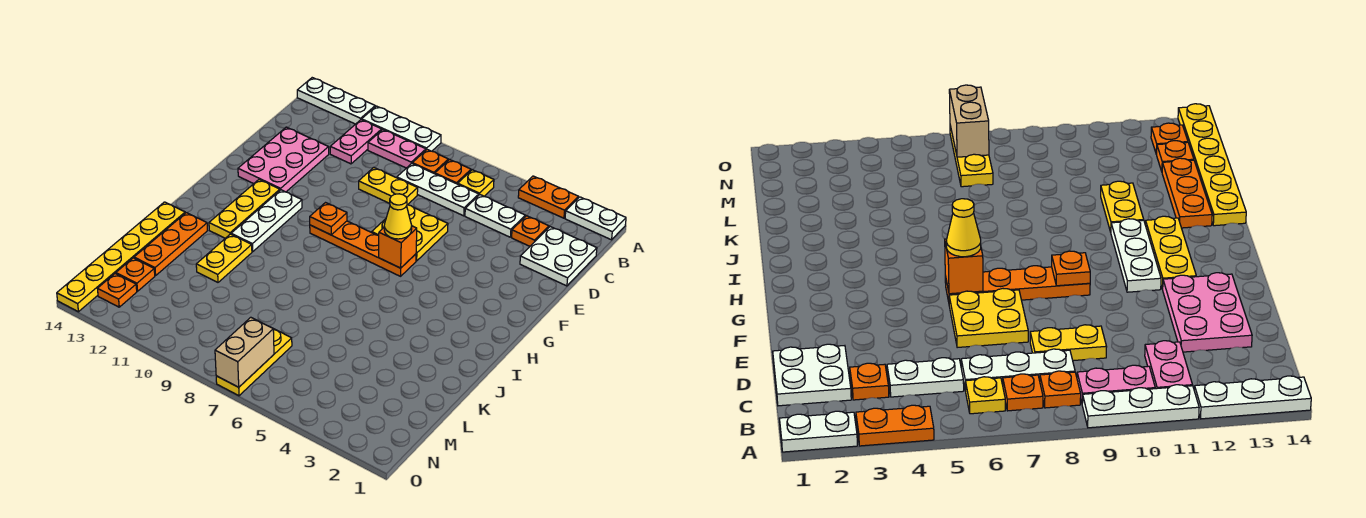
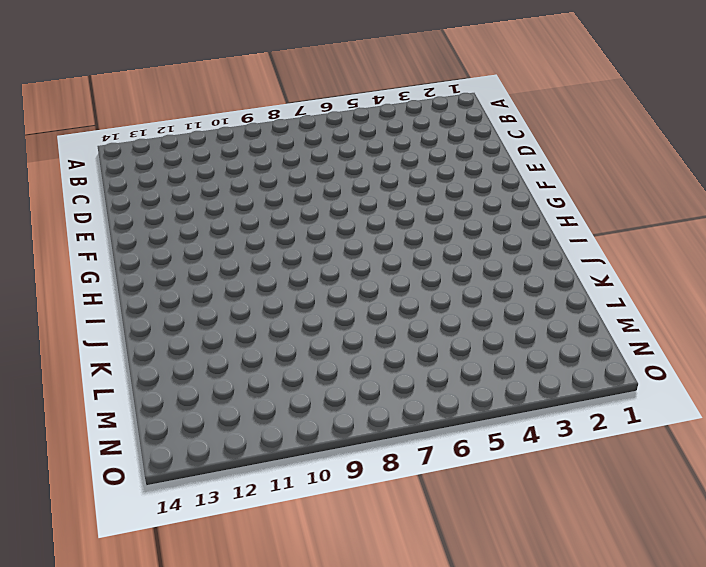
none -> white 1x2 plate [565,197,626,240]
none -> orange 1x2 plate [518,176,578,218]
none -> white 1x3 plate [362,106,441,151]

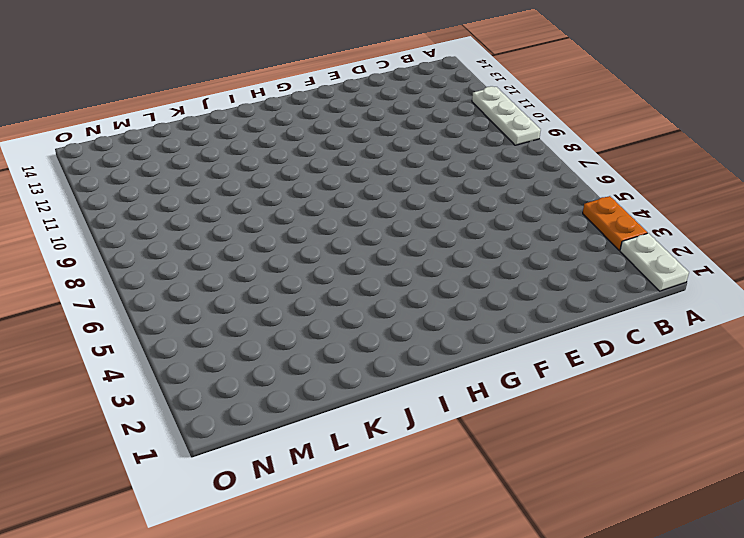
none -> white 1x3 plate [297,78,375,124]
none -> yellow 1x1 plate [458,170,494,196]
none -> orange 1x1 plate [435,159,471,184]

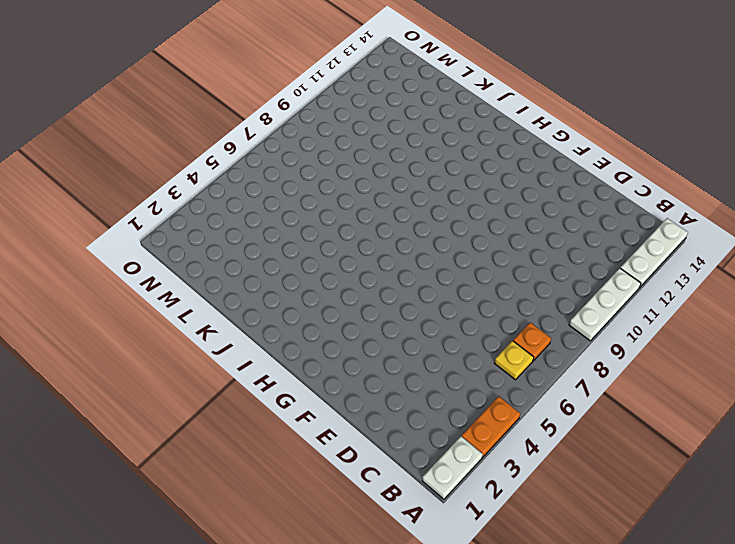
none -> orange 1x1 plate [412,150,448,174]
none -> pink 1x2 plate [368,130,426,168]
none -> pink 1x2 plate [330,120,382,164]

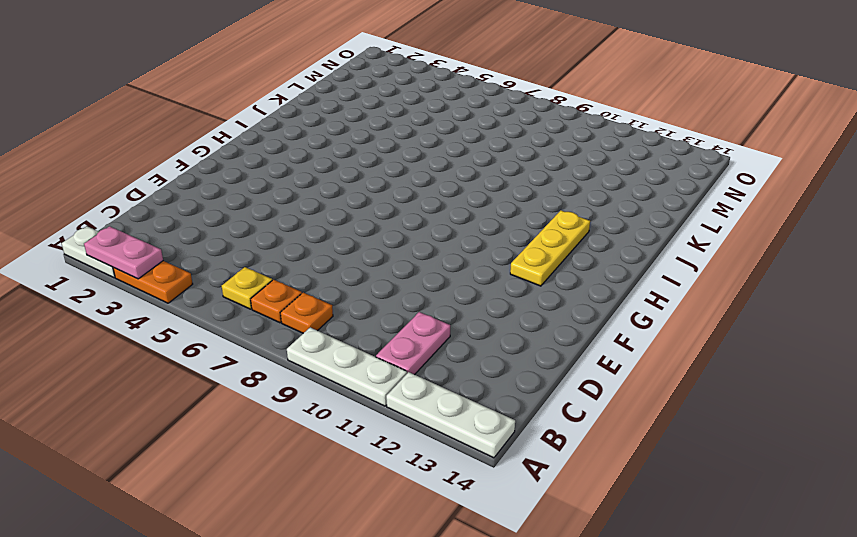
pink 1x2 plate [84,226,163,279] -> pink 1x2 plate moved to [368,130,426,168]
none -> white 2x2 plate [520,227,597,286]
none -> orange 1x1 plate [512,216,549,246]
none -> white 1x2 plate [465,195,525,237]

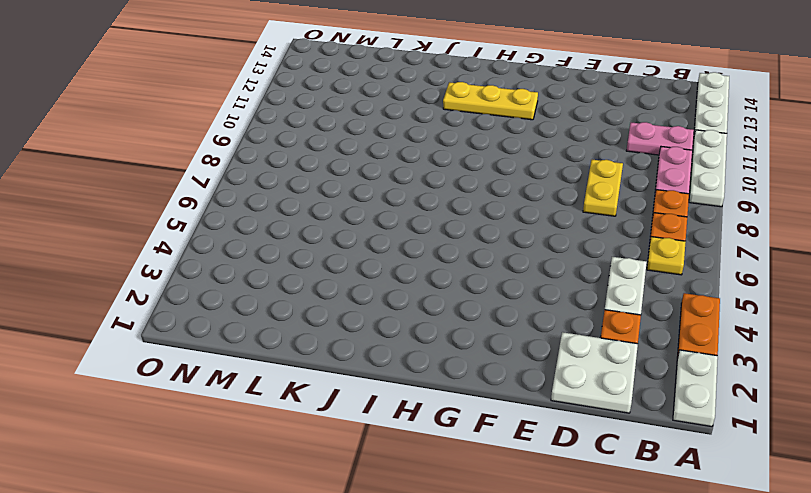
none -> white 1x3 plate [397,163,479,216]
none -> pink 2x3 plate [238,127,329,192]
none -> yellow 2x2 plate [372,205,448,261]

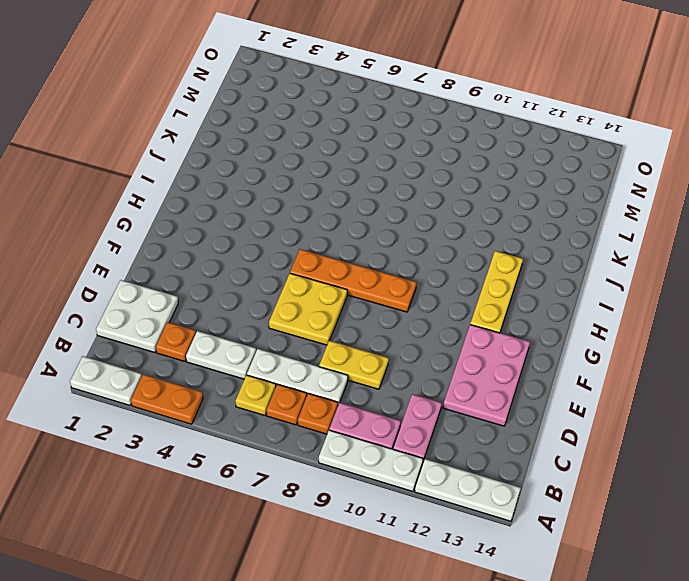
none -> white 1x3 plate [231,190,302,252]
none -> yellow 1x2 plate [196,234,252,282]
none -> orange 1x3 plate [134,213,207,276]

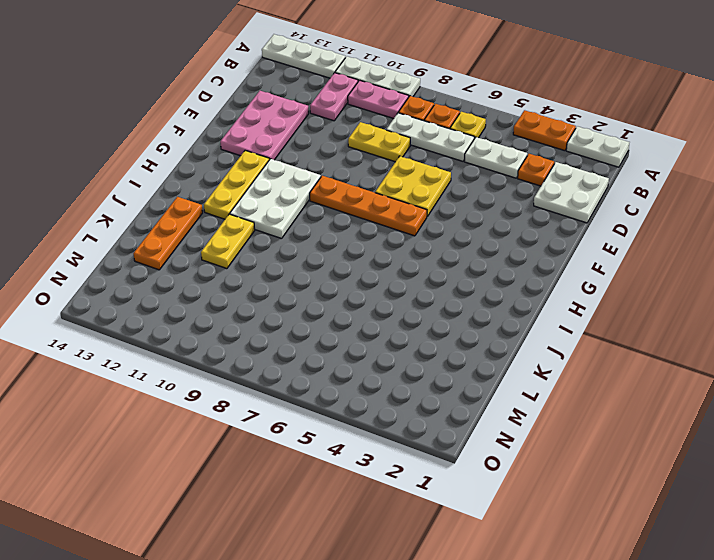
white 2x3 plate [230,159,321,239] -> white 1x3 plate [231,190,302,252]
none -> yellow 1x6 plate [57,202,185,312]
none -> yellow 1x3 plate [216,329,292,396]
none -> orange 1x1 plate [116,258,155,291]

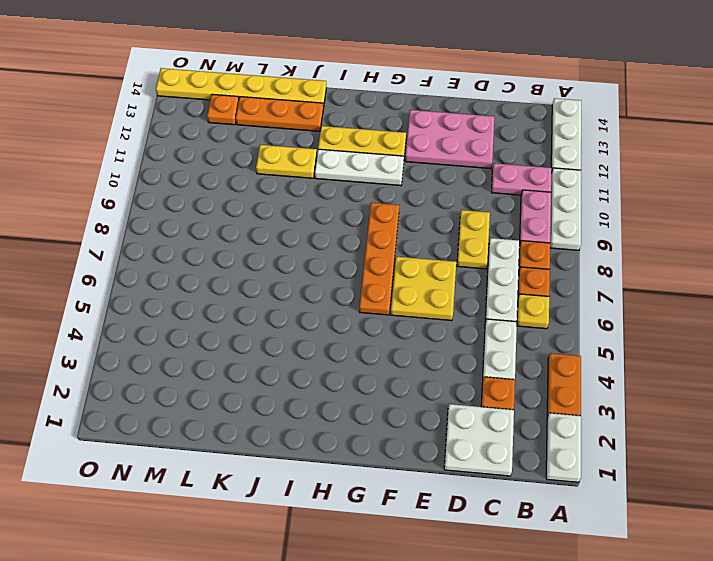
none -> yellow 1x3 plate [216,329,292,396]
none -> orange 1x1 plate [98,274,137,307]
none -> orange 1x1 brick [379,226,417,268]

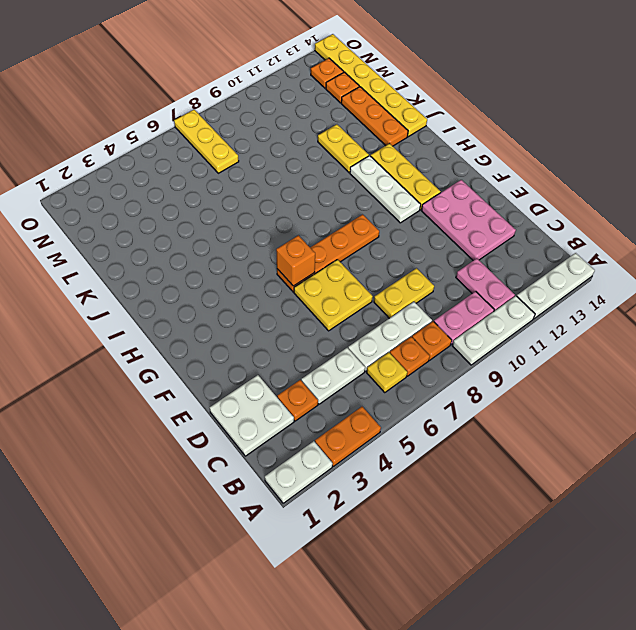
none -> orange 1x1 plate [310,203,347,235]
none -> tan 1x2 brick [215,317,274,387]
none -> yellow 1x1 cone [384,194,412,239]

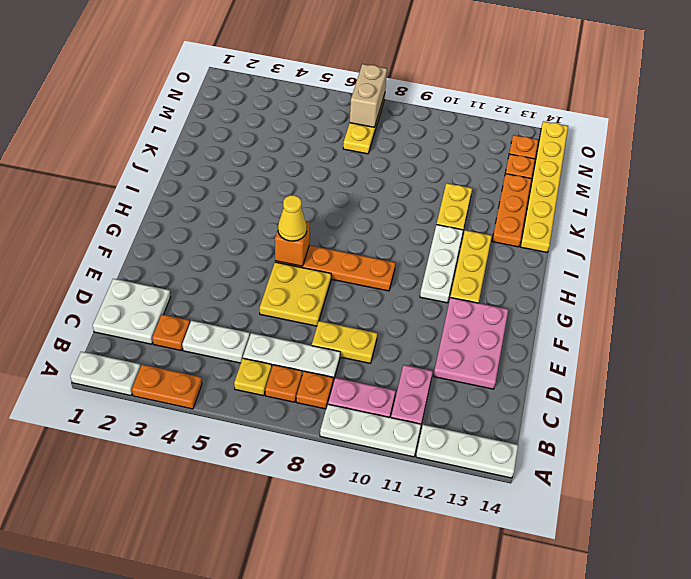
none -> orange 1x1 plate [310,203,347,235]

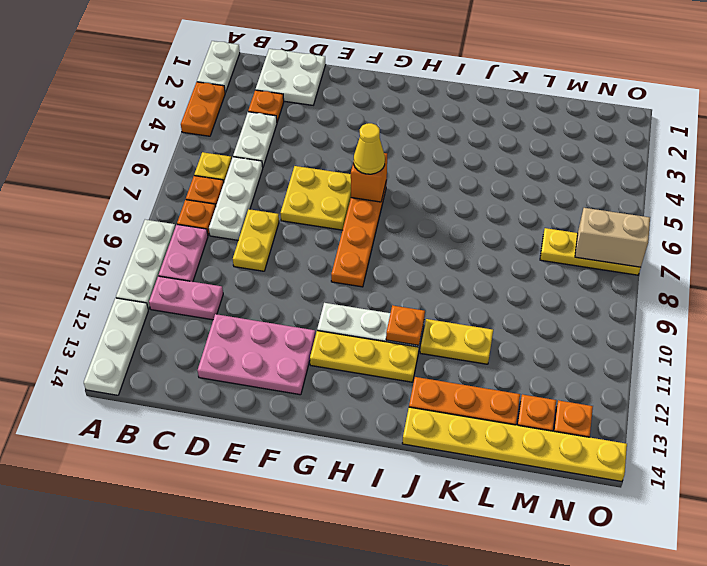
orange 1x1 plate [386,305,425,345] -> orange 1x1 plate moved to [310,203,347,235]

